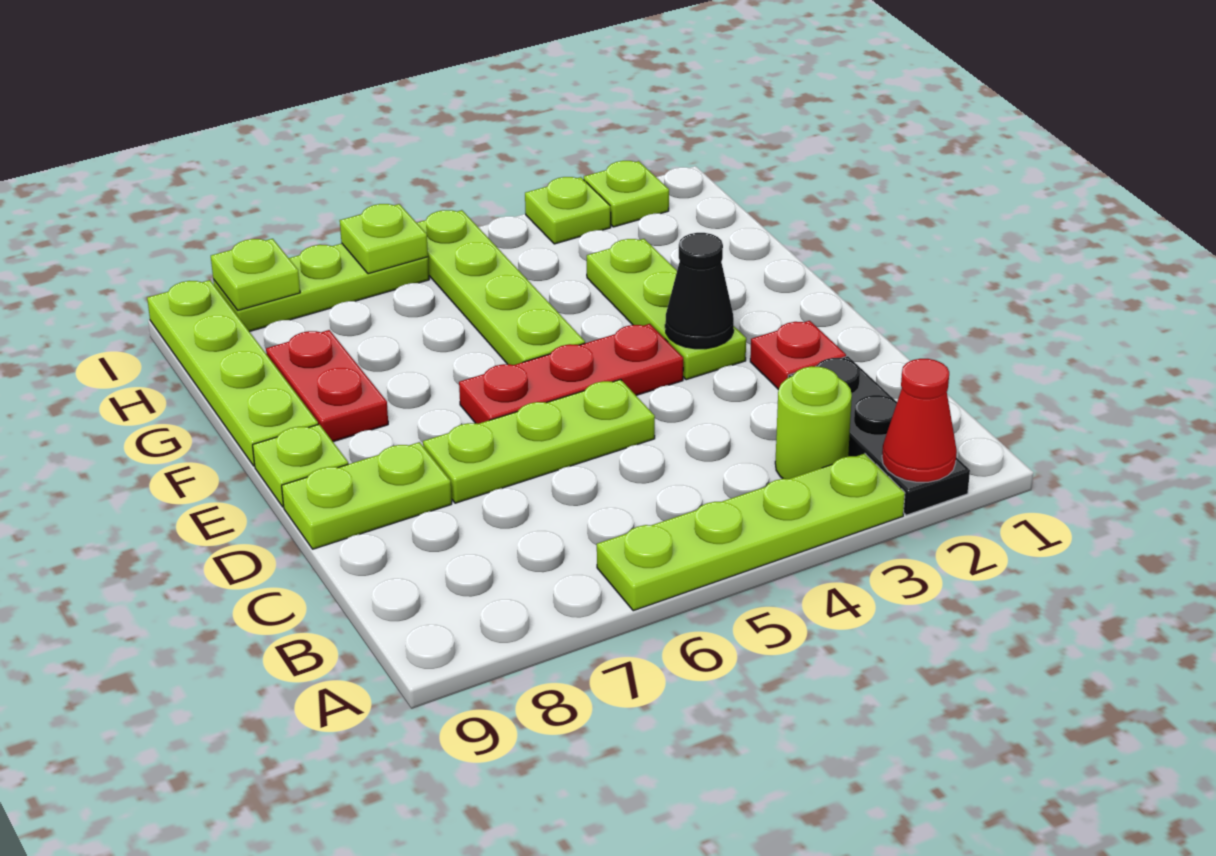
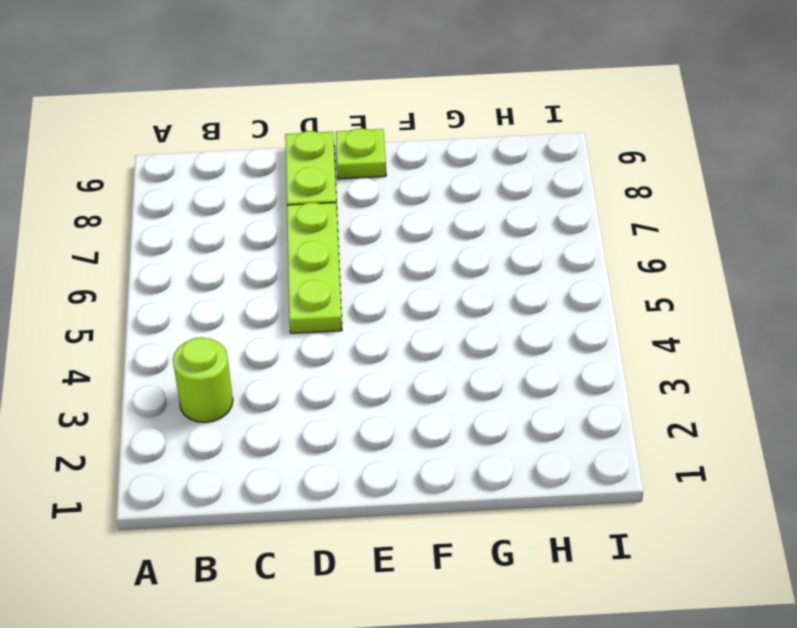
none -> black 1x3 plate [788,356,970,515]
none -> lime 1x4 plate [597,454,905,611]
none -> red 1x1 plate [750,321,846,389]

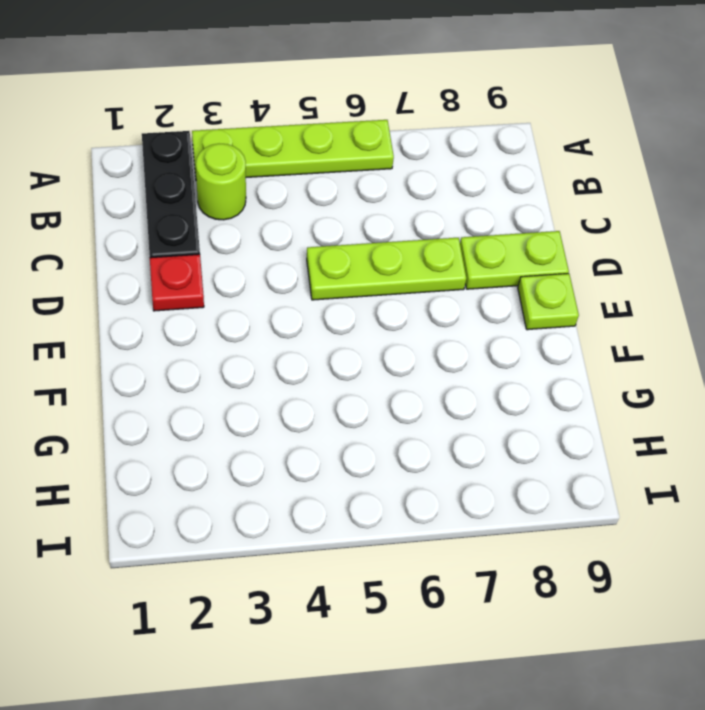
none -> lime 1x3 plate [587,239,746,380]
none -> red 1x3 plate [459,324,683,424]
none -> lime 1x4 plate [417,210,585,365]

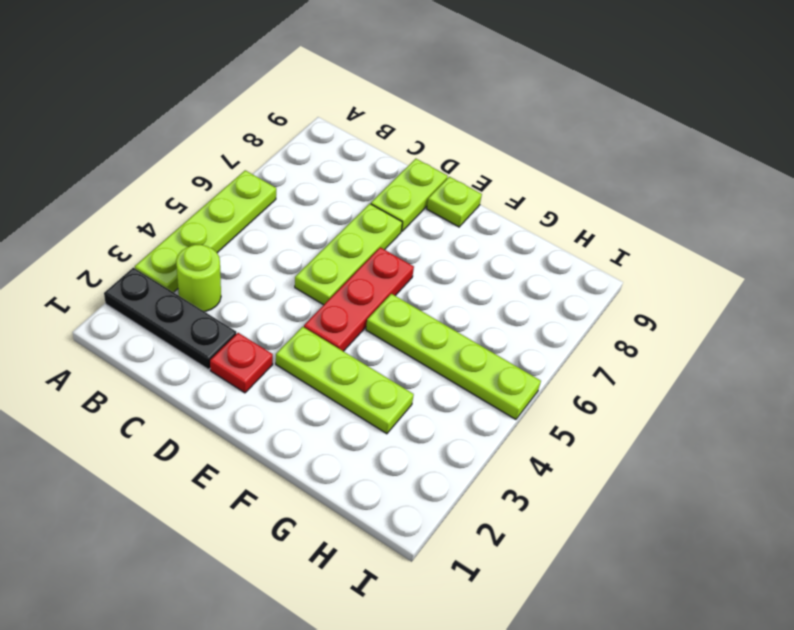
none -> red 1x2 plate [266,330,388,442]
none -> lime 1x4 plate [147,280,318,466]
none -> lime 1x1 plate [584,161,669,227]

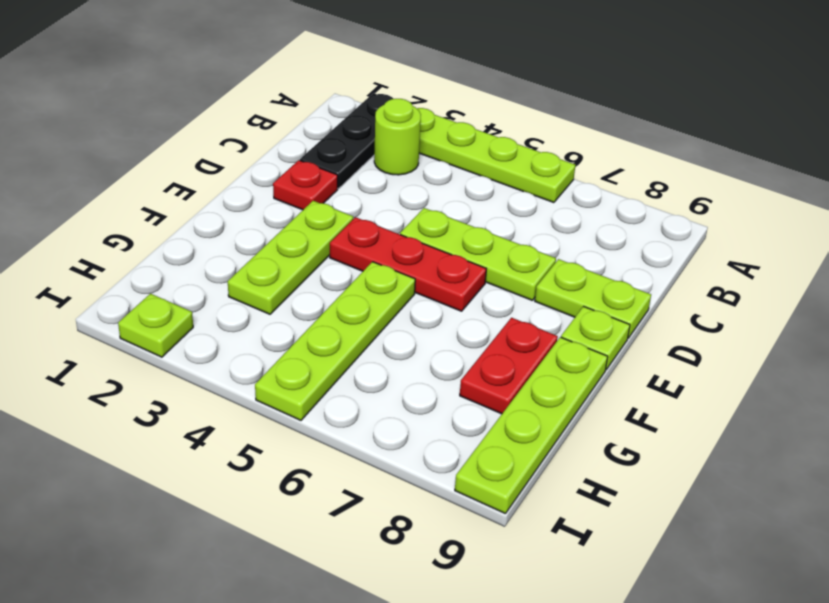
none -> lime 1x1 plate [525,177,611,244]
none -> lime 1x3 plate [213,244,429,332]
none -> red 1x1 cone [882,359,957,482]

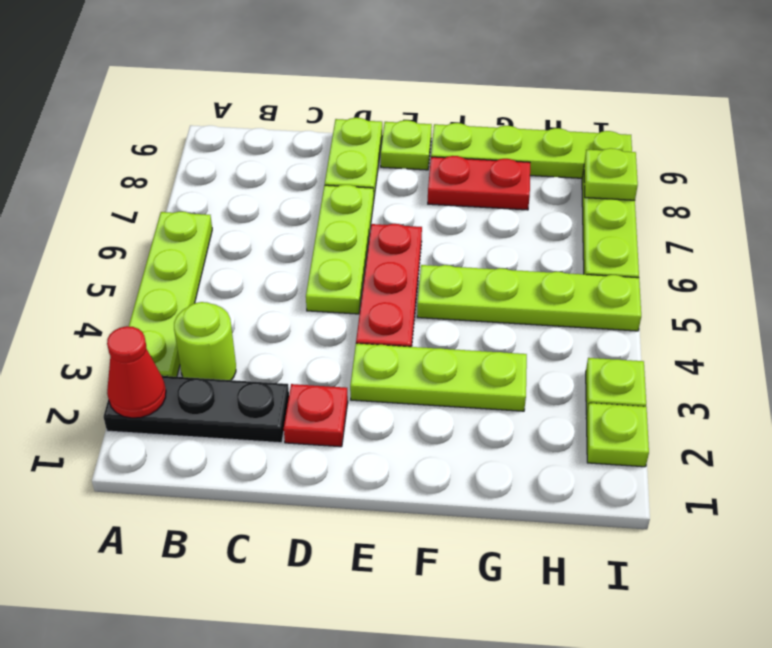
none -> black 1x1 cone [665,233,734,349]
none -> lime 1x1 plate [340,204,428,274]

